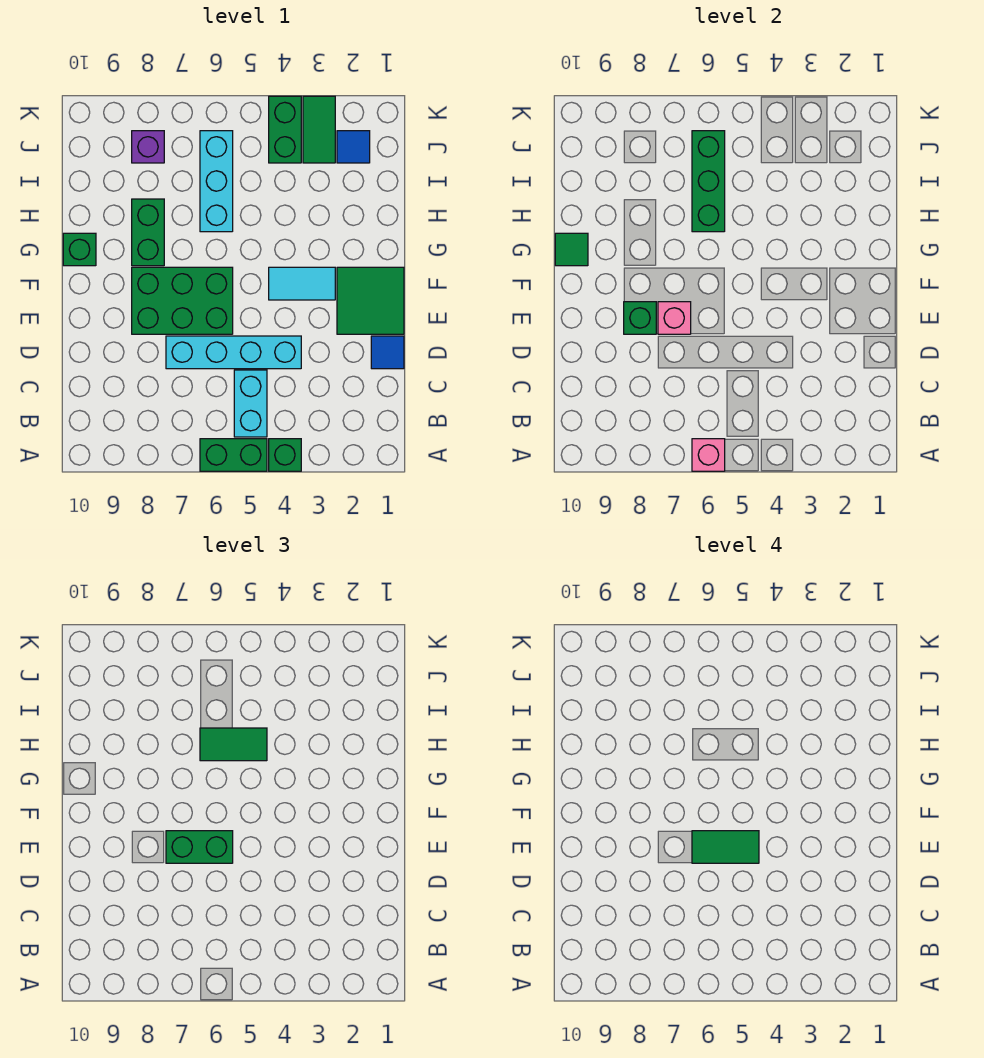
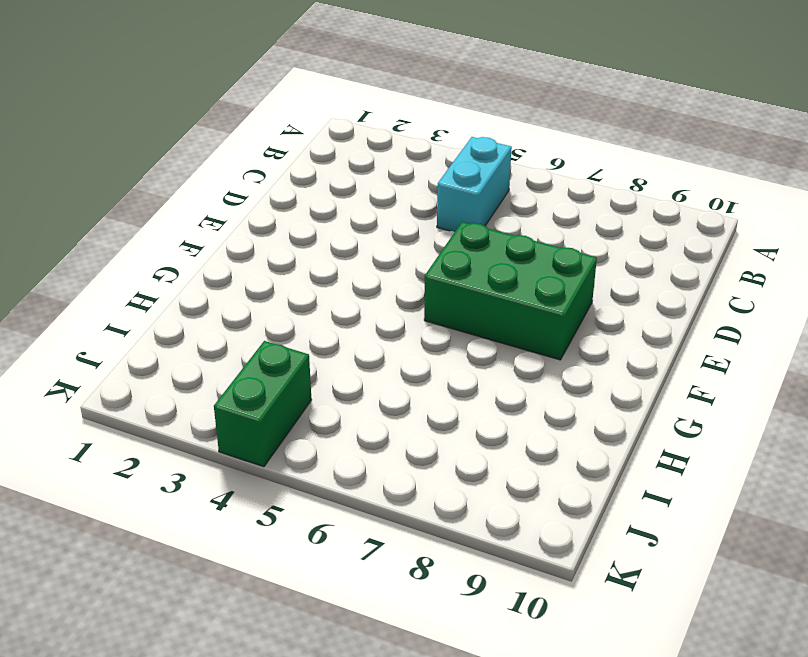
none -> green 1x1 brick [269,439,301,471]
none -> green 1x2 brick [200,439,267,471]
none -> blue 1x1 tile [371,336,404,369]

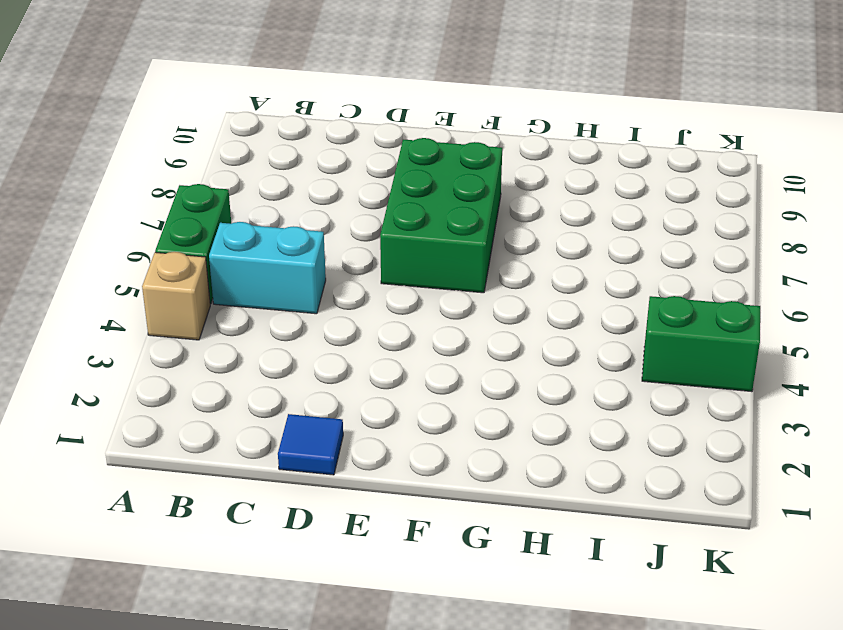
tan 1x1 brick [142,252,210,340] -> green 1x1 brick [269,439,301,471]
none -> cyan 1x4 brick [166,336,301,369]
none -> green 2x2 tile [337,267,404,334]
none -> cyan 1x2 tile [269,267,335,300]

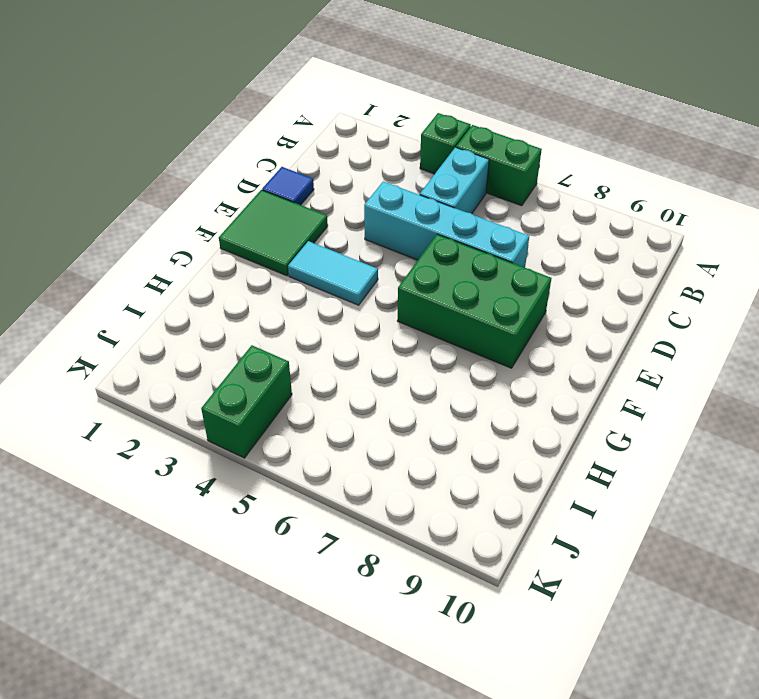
none -> green 1x2 brick [132,199,164,266]
none -> green 1x1 brick [63,233,96,266]
none -> cyan 1x3 brick [200,131,233,232]

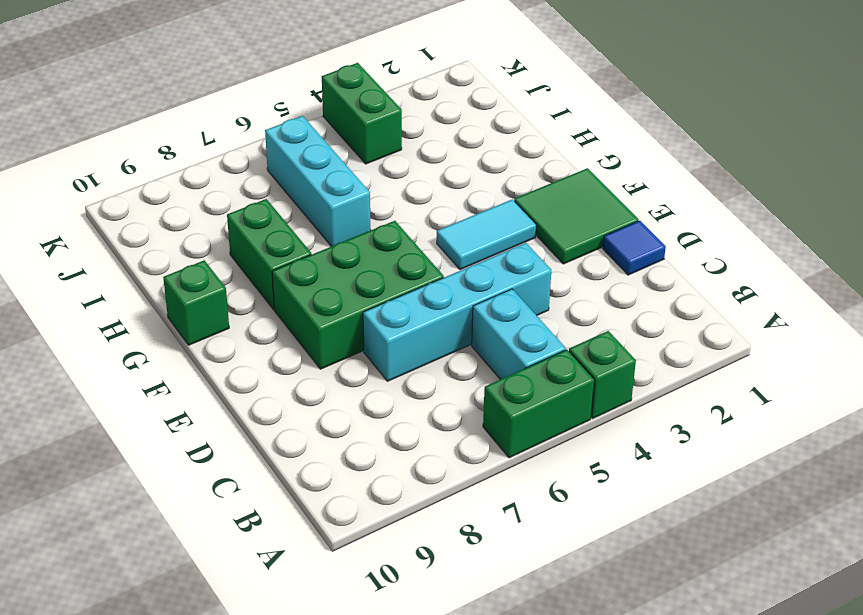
none -> blue 1x1 tile [337,131,370,163]
none -> green 1x2 tile [303,96,335,163]
none -> purple 1x1 brick [132,131,164,163]

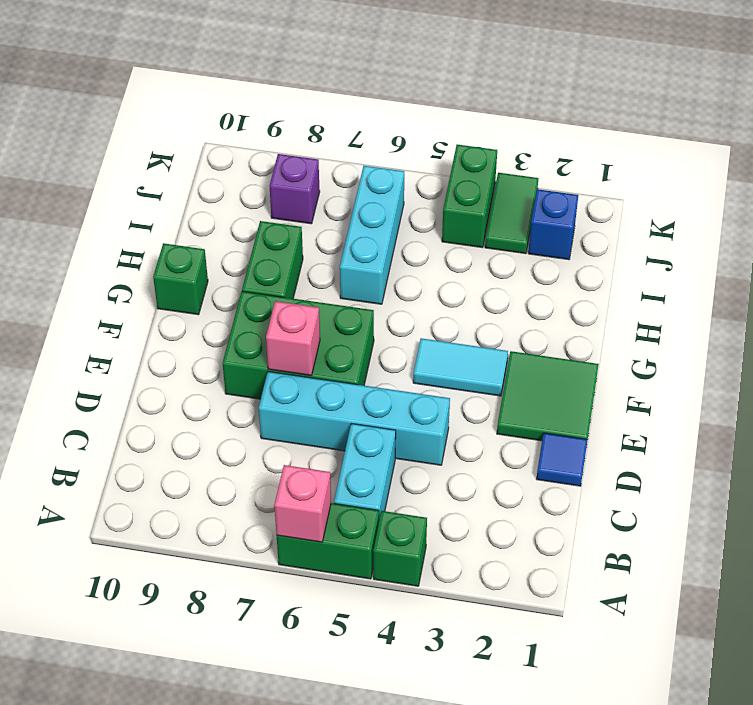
blue 1x1 brick [528,189,578,260] -> blue 1x1 tile [337,131,370,163]
none -> green 1x1 brick [624,302,656,334]
none -> green 1x1 tile [555,233,588,266]
none -> green 1x3 brick [692,131,725,232]

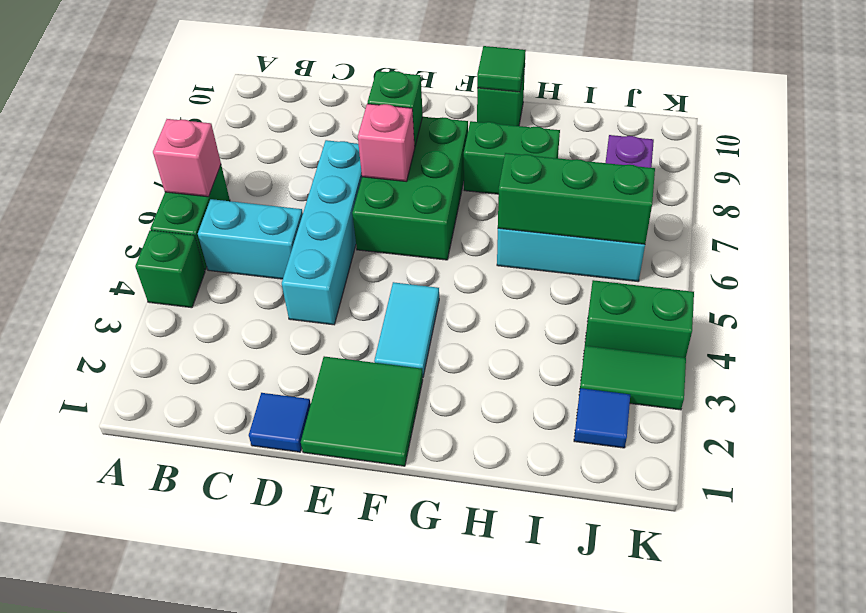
none -> green 1x2 brick [166,831,233,863]
none -> green 1x2 tile [200,728,267,761]
none -> green 1x2 tile [692,831,759,863]

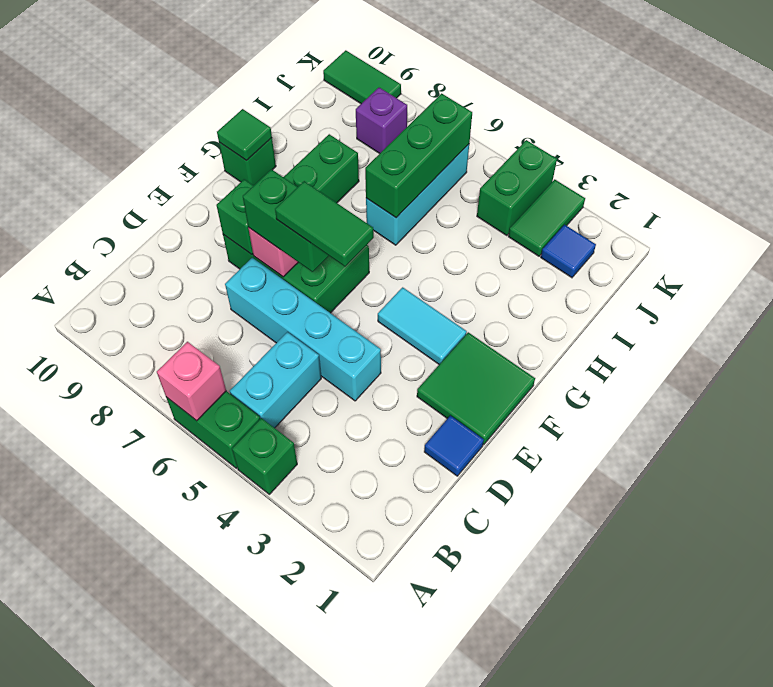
green 1x2 tile [323,50,401,104] -> green 1x2 tile moved to [200,728,267,761]

